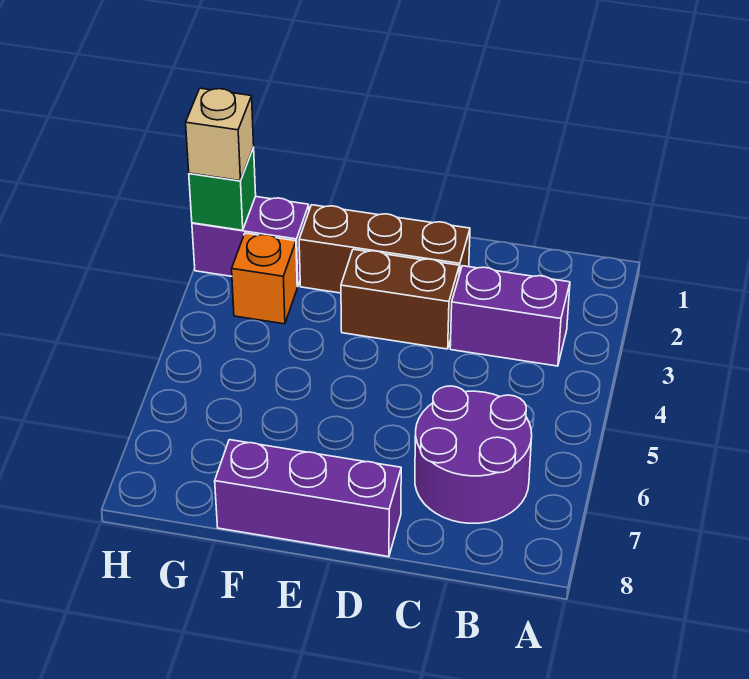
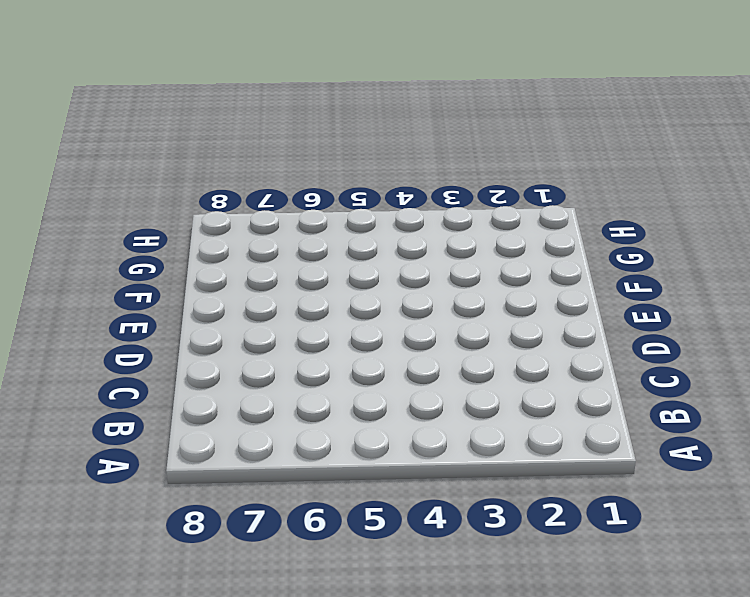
none -> purple 1x2 brick [450,266,570,366]
none -> purple 2x2 round brick [415,386,532,523]

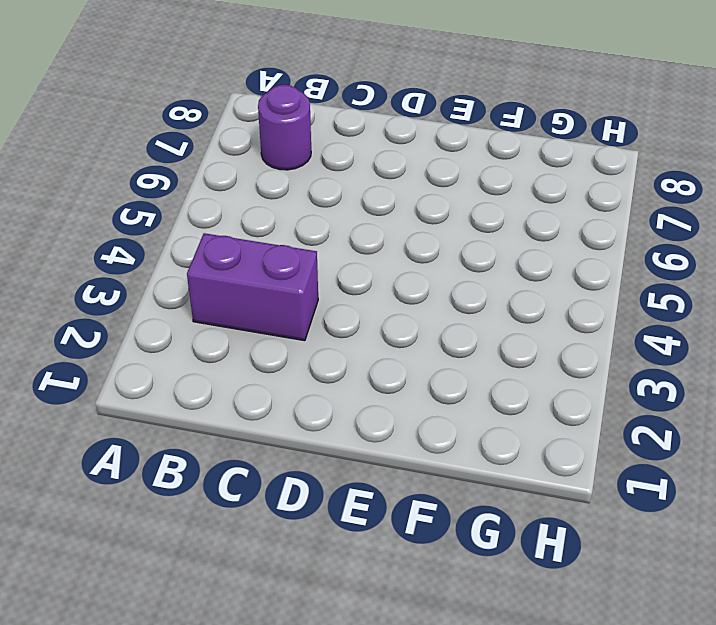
purple 1x1 round brick [258,85,311,170] -> purple 2x2 round brick [415,386,532,523]
none -> brown 1x3 brick [299,205,470,293]
none -> brown 1x2 brick [341,249,459,349]

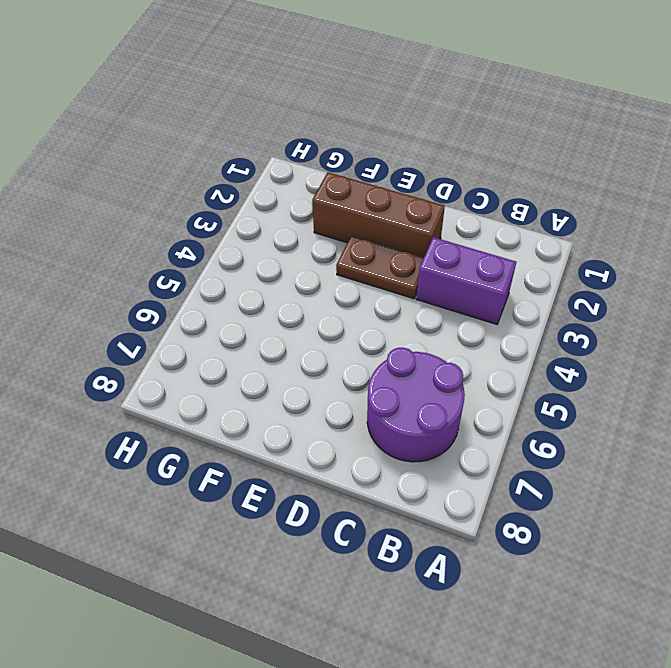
brown 1x2 plate [336,235,424,299] -> brown 1x2 brick [341,249,459,349]
none -> purple 1x3 brick [215,440,401,557]
none -> purple 1x2 brick [192,197,309,287]

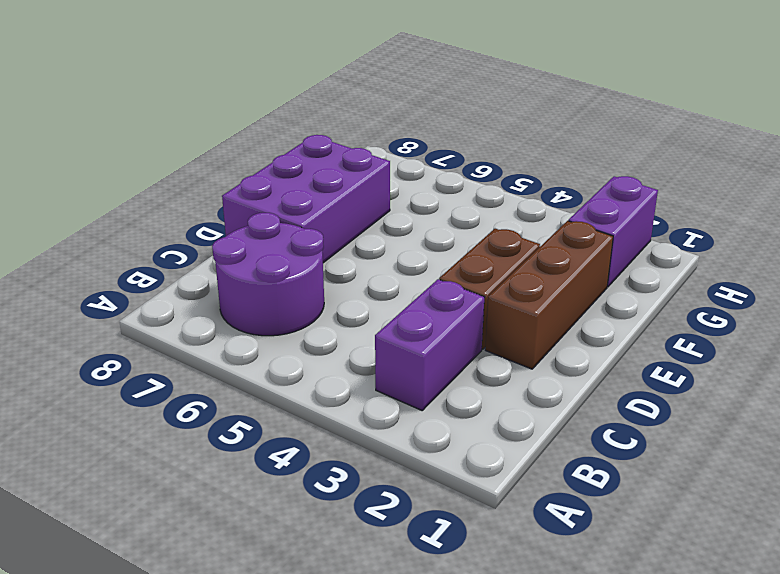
purple 2x3 brick [222,135,390,263] -> purple 1x3 brick [215,440,401,557]
none -> orange 1x1 brick [232,233,297,324]
none -> green 1x1 brick [189,148,256,230]

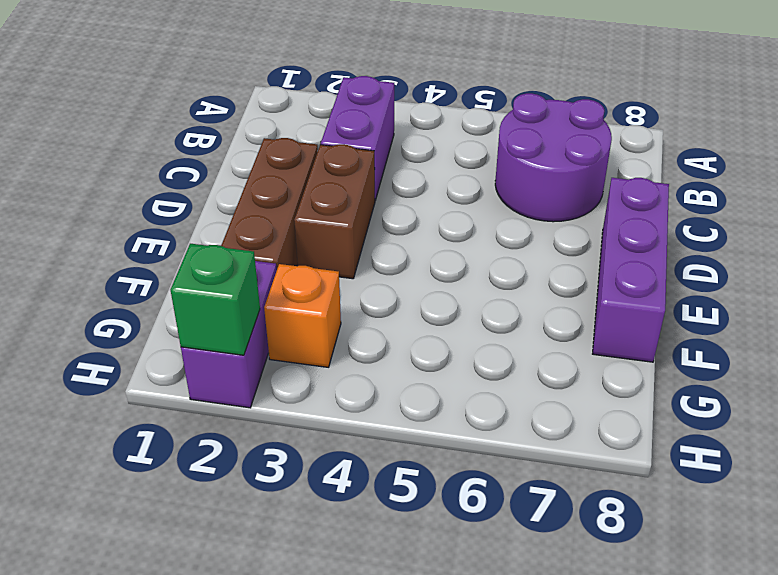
none -> tan 1x1 brick [186,88,254,181]

